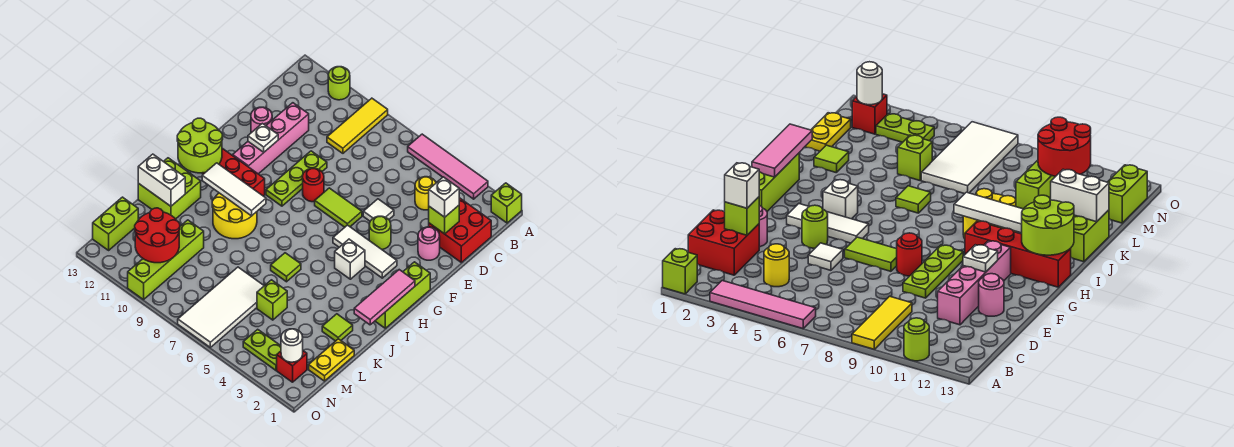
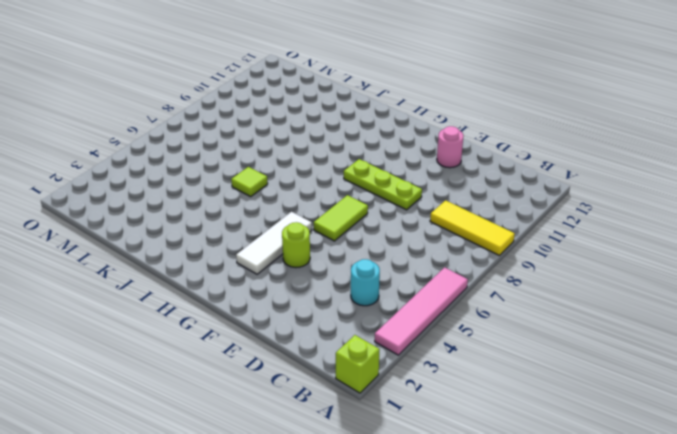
cyan 1x1 round brick [351,259,380,306] -> yellow 1x1 round brick [415,177,436,210]
none -> lime 1x1 round brick [328,67,350,100]
none -> red 2x2 brick [429,198,491,262]
none -> pink 1x4 brick [233,103,309,174]
none -> pink 1x1 round brick [418,227,440,260]

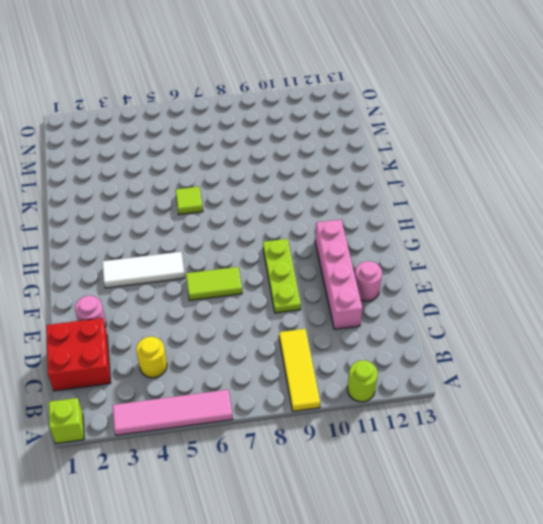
none -> white 1x1 tile [363,199,394,221]
none -> lime 1x1 round brick [369,216,391,249]
none -> red 1x1 round brick [303,168,324,202]
none -> lime 1x3 brick [375,262,430,328]

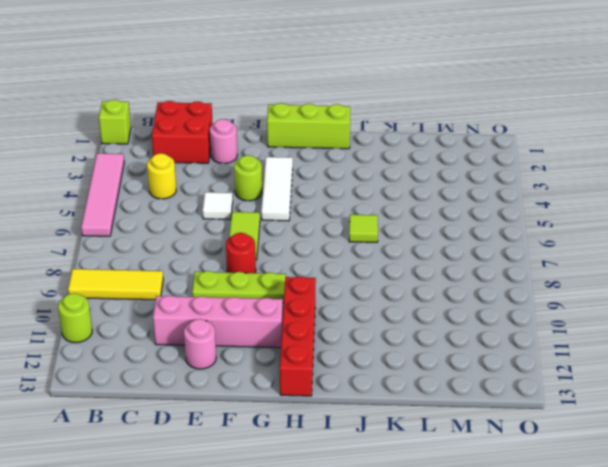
none -> white 1x1 brick [335,239,365,279]
none -> yellow 2x2 round brick [212,193,257,239]
none -> lime 2x2 brick [138,158,201,219]
none -> lime 1x1 tile [322,314,353,341]

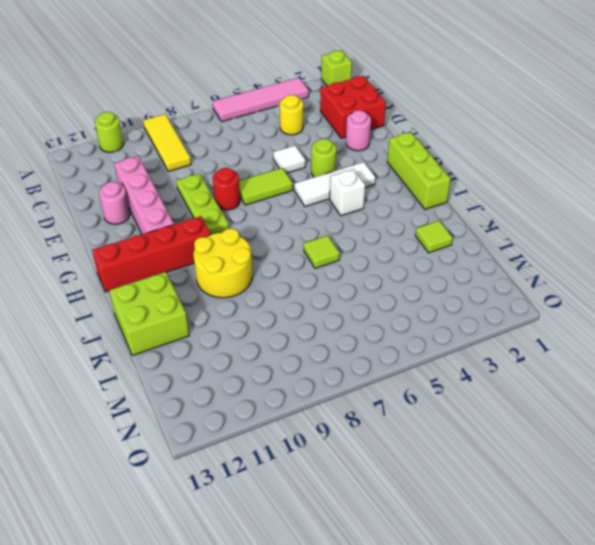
none -> yellow 1x2 plate [309,339,354,381]
none -> lime 1x1 brick [257,280,287,320]
none -> white 2x4 tile [178,267,264,347]
none -> lime 1x4 brick [128,220,204,300]

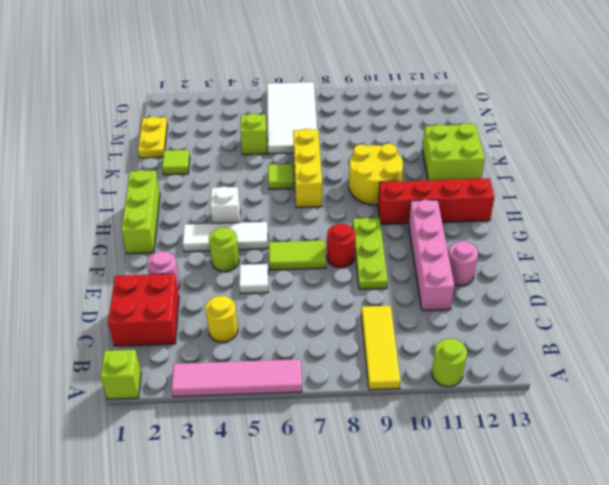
yellow 1x3 brick [293,129,322,208] -> none
none -> lime 1x4 brick [128,220,204,300]
none -> lime 1x2 brick [93,197,138,250]
none -> red 1x1 brick [277,351,307,382]
none -> lime 1x2 plate [243,329,281,370]

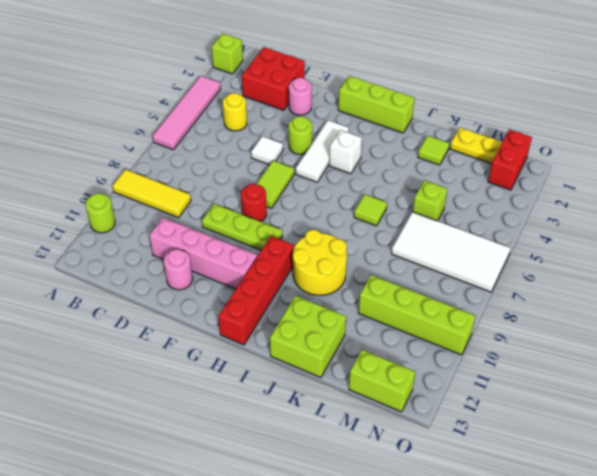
red 1x2 brick [488,129,532,190] -> red 1x1 brick [277,351,307,382]
none -> lime 1x2 plate [243,329,281,370]
none -> lime 1x1 brick [429,206,459,234]
none -> white 1x1 plate [248,123,278,152]
none -> pink 1x3 tile [354,270,415,325]

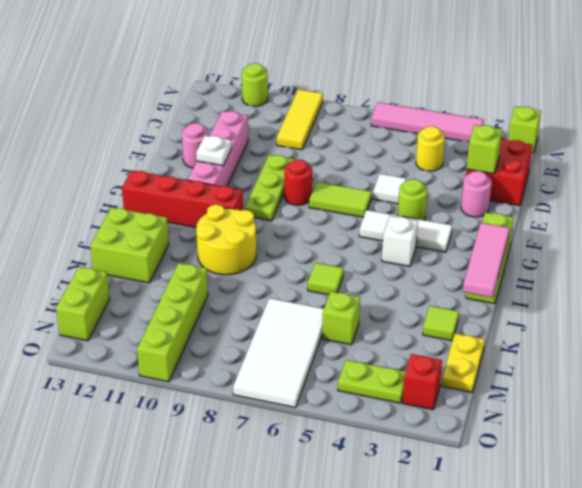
none -> lime 2x2 round brick [177,118,223,173]
none -> white 1x3 tile [202,163,266,216]
none -> white 1x2 brick [138,154,185,206]
none -> red 2x2 round brick [135,208,180,263]

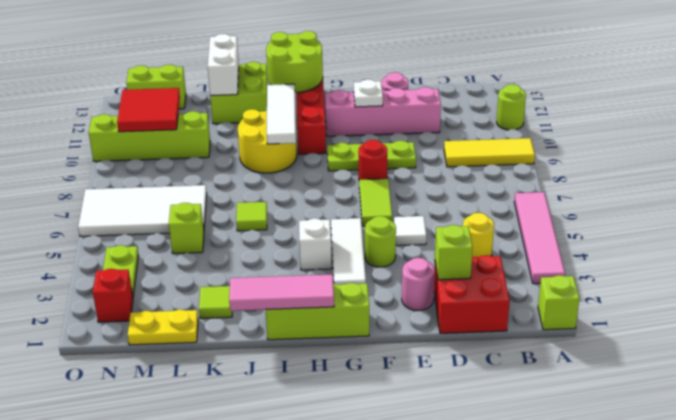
red 2x2 tile [117,88,180,132] -> red 2x2 round brick [135,208,180,263]
none -> white 1x1 round brick [281,329,303,362]
none -> white 1x1 brick [429,177,459,217]

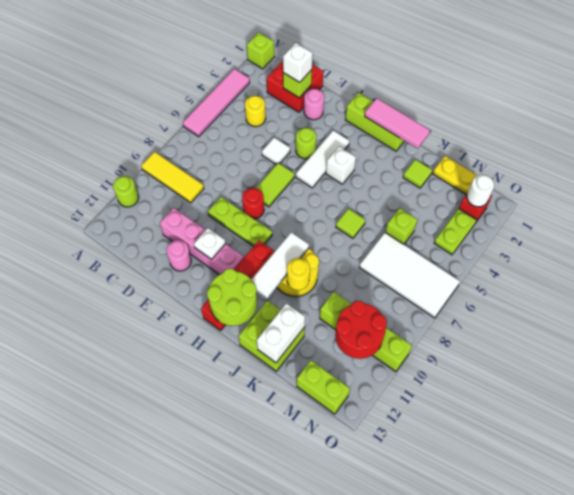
yellow 1x1 round brick [287,258,310,290] -> none

